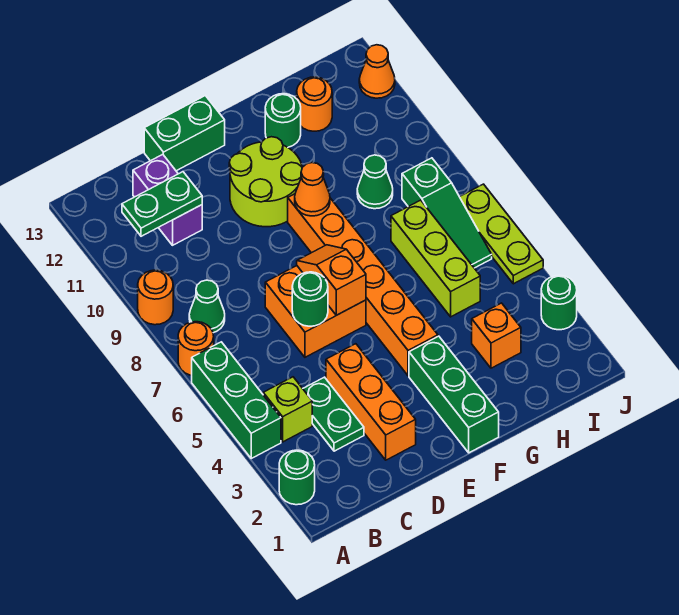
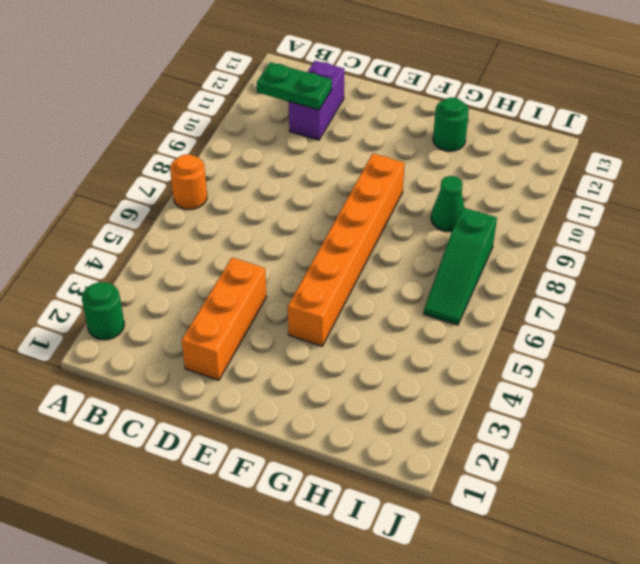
none -> green 1x3 brick [192,342,281,458]
none -> orange 1x1 round brick [138,270,173,325]
none -> lime 1x1 brick [263,377,312,442]

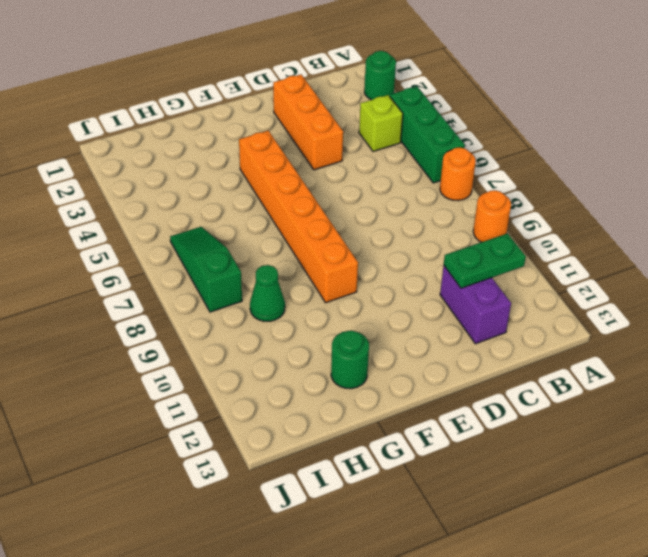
none -> green 1x1 cone [189,280,225,333]
none -> green 1x2 plate [303,377,364,451]
none -> orange 2x2 brick [265,266,366,357]

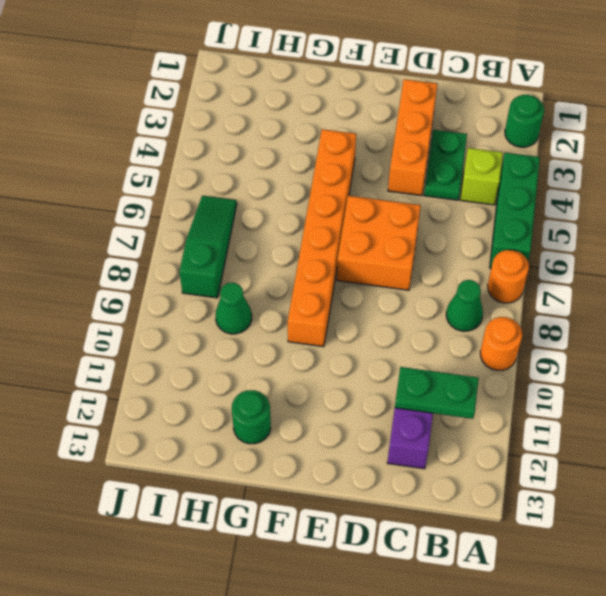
none -> green 1x2 brick [144,96,225,171]
none -> lime 2x2 round brick [229,137,302,227]
none -> green 1x3 brick [409,336,499,453]

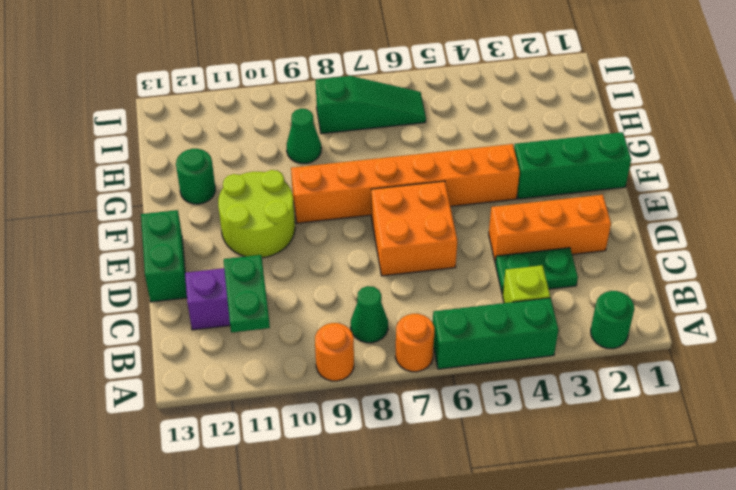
none -> orange 1x1 brick [472,303,521,368]
none -> lime 1x3 brick [391,200,480,317]
none -> orange 1x1 round brick [297,77,332,131]

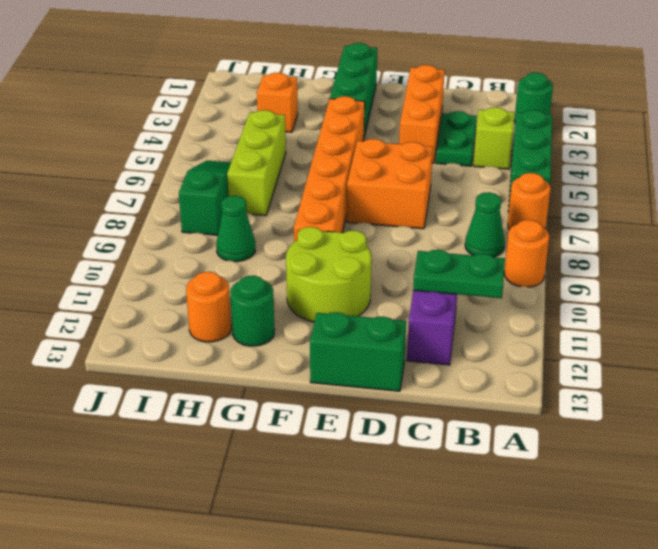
none -> green 1x1 round brick [541,275,577,330]
none -> lime 1x3 plate [460,184,543,284]
none -> orange 1x1 cone [359,45,395,98]

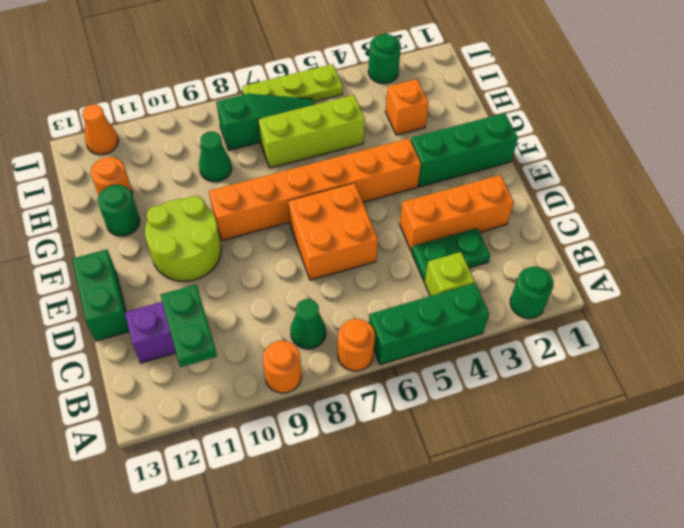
none -> green 1x1 round brick [292,272,328,326]
none -> orange 1x2 slope [297,245,366,315]
none -> orange 1x1 cone [295,163,330,216]

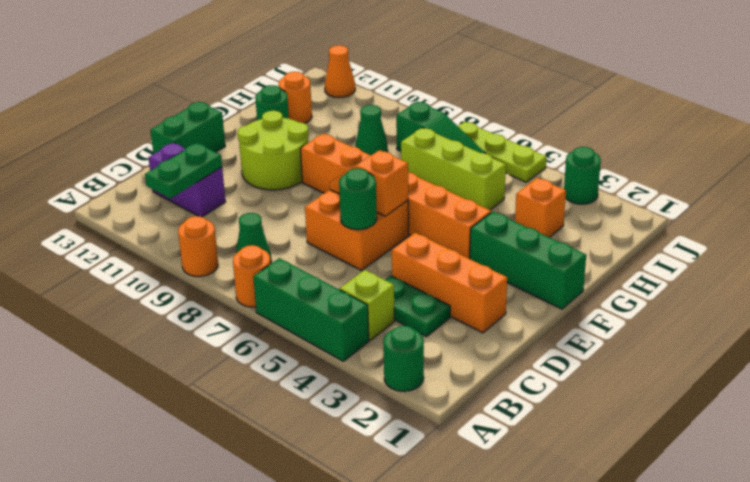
none -> orange 1x1 cone [295,163,330,216]

